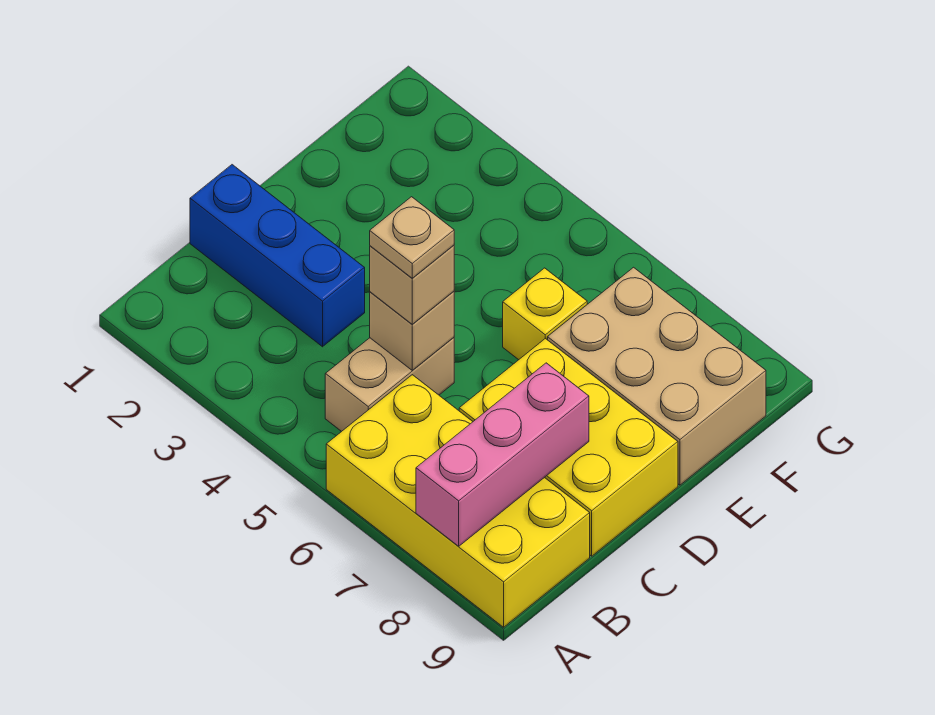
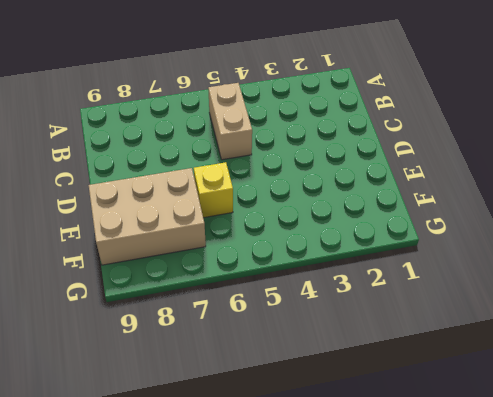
none -> yellow 2x4 brick [326,375,590,627]
none -> blue 1x3 brick [190,165,365,347]

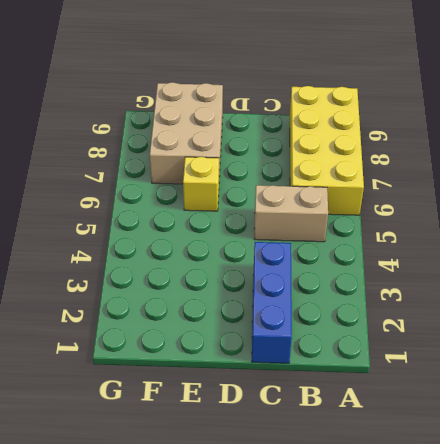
none -> yellow 2x3 brick [459,338,678,556]
none -> pink 1x3 brick [416,363,589,546]

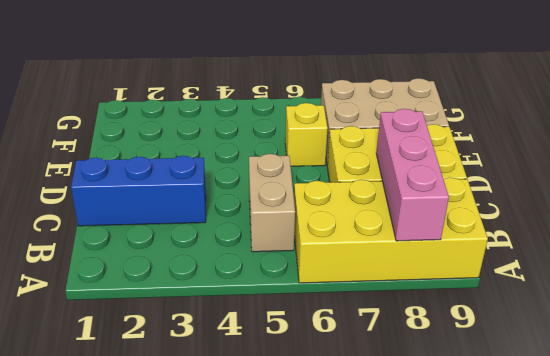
none -> tan 1x1 brick [370,291,454,371]
none -> tan 1x1 brick [370,245,454,324]

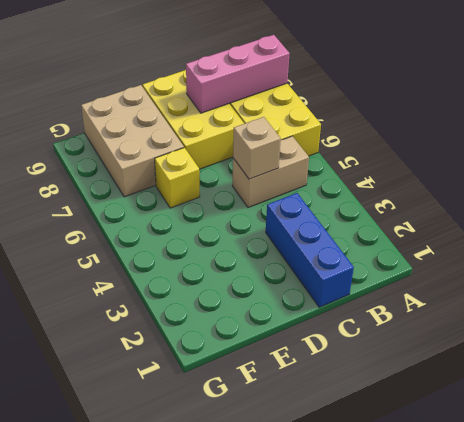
none -> tan 1x1 brick [370,245,454,324]
none -> tan 1x1 plate [370,197,454,278]

